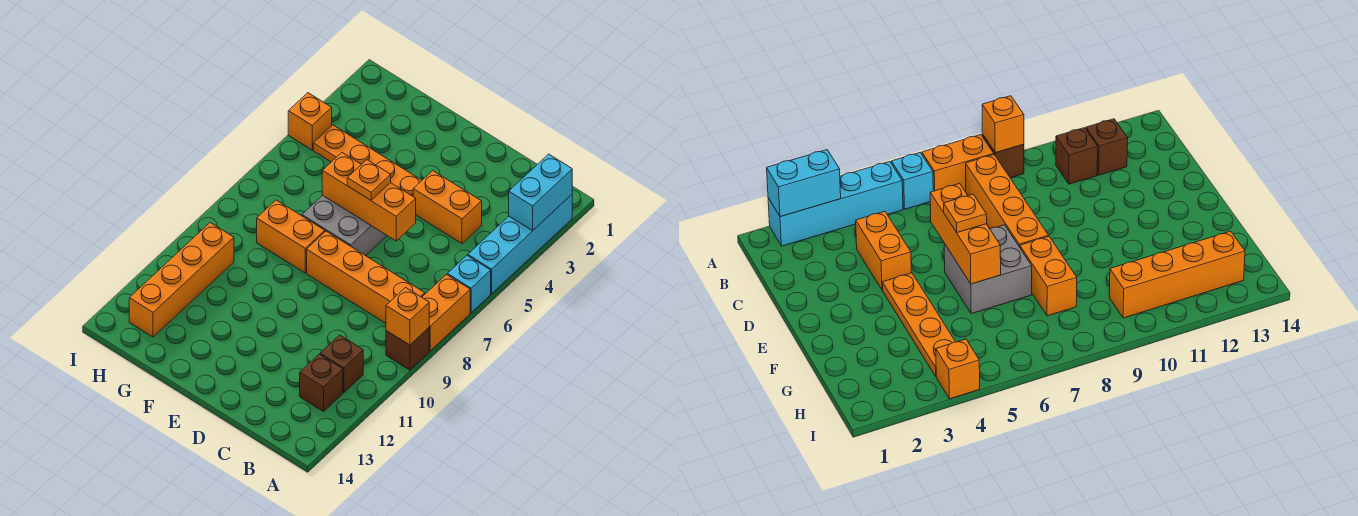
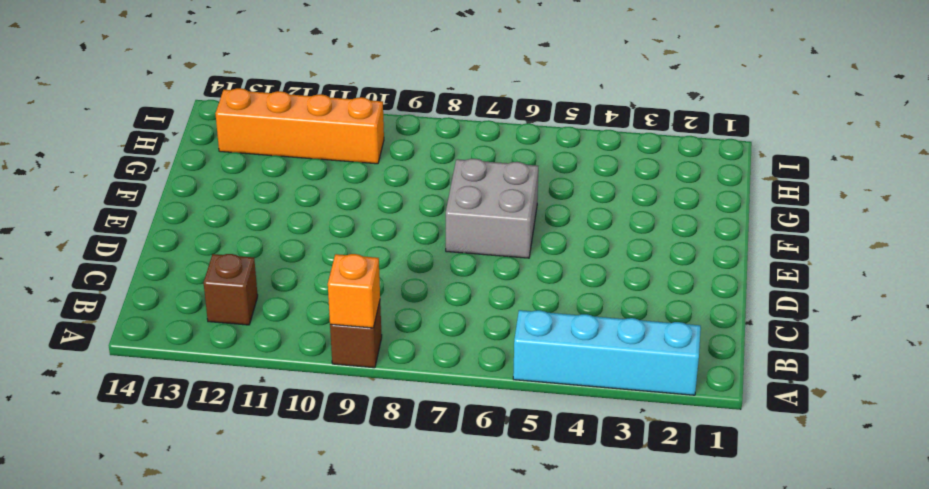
none -> cyan 1x1 brick [447,256,491,313]
none -> orange 1x2 brick [422,275,470,351]
none -> orange 1x4 brick [307,231,425,323]

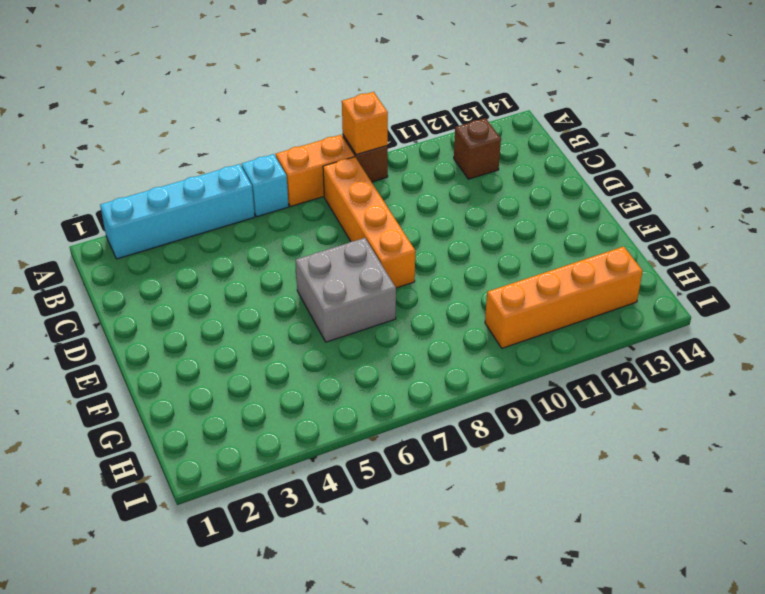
none -> brown 1x1 brick [320,335,363,392]
none -> orange 1x2 brick [413,171,482,243]
none -> orange 1x4 plate [313,125,422,196]

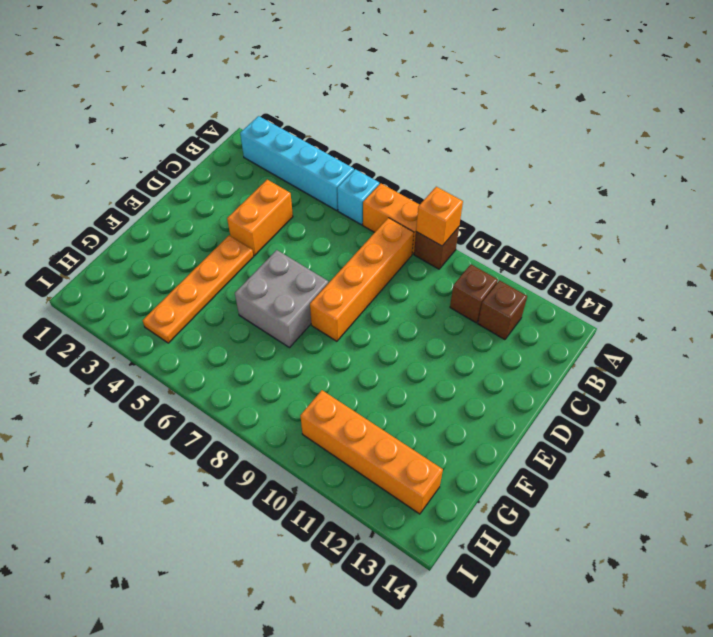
none -> orange 1x2 brick [257,200,325,273]
none -> orange 1x1 brick [288,93,332,150]
none -> cyan 1x2 brick [509,154,572,231]

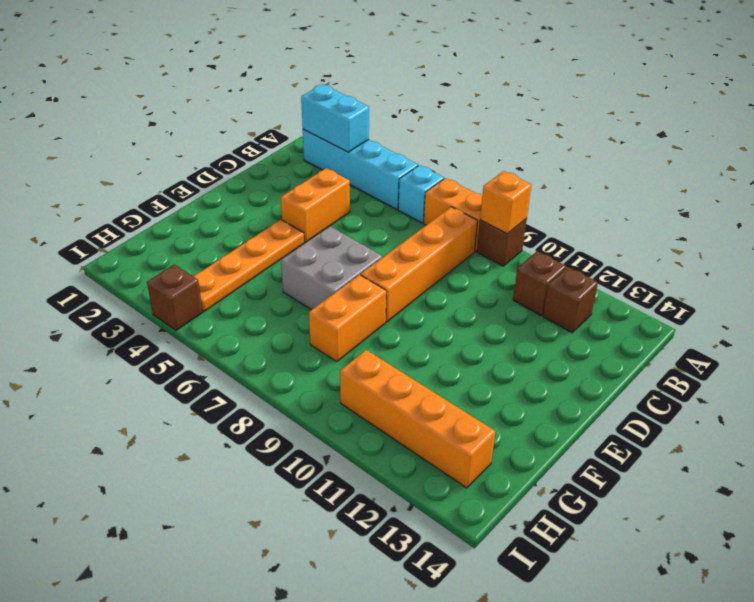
brown 1x1 brick [147,264,203,330] -> orange 1x1 brick [288,93,332,150]
none -> orange 1x3 brick [322,153,416,241]
none -> orange 1x1 plate [347,160,391,200]

